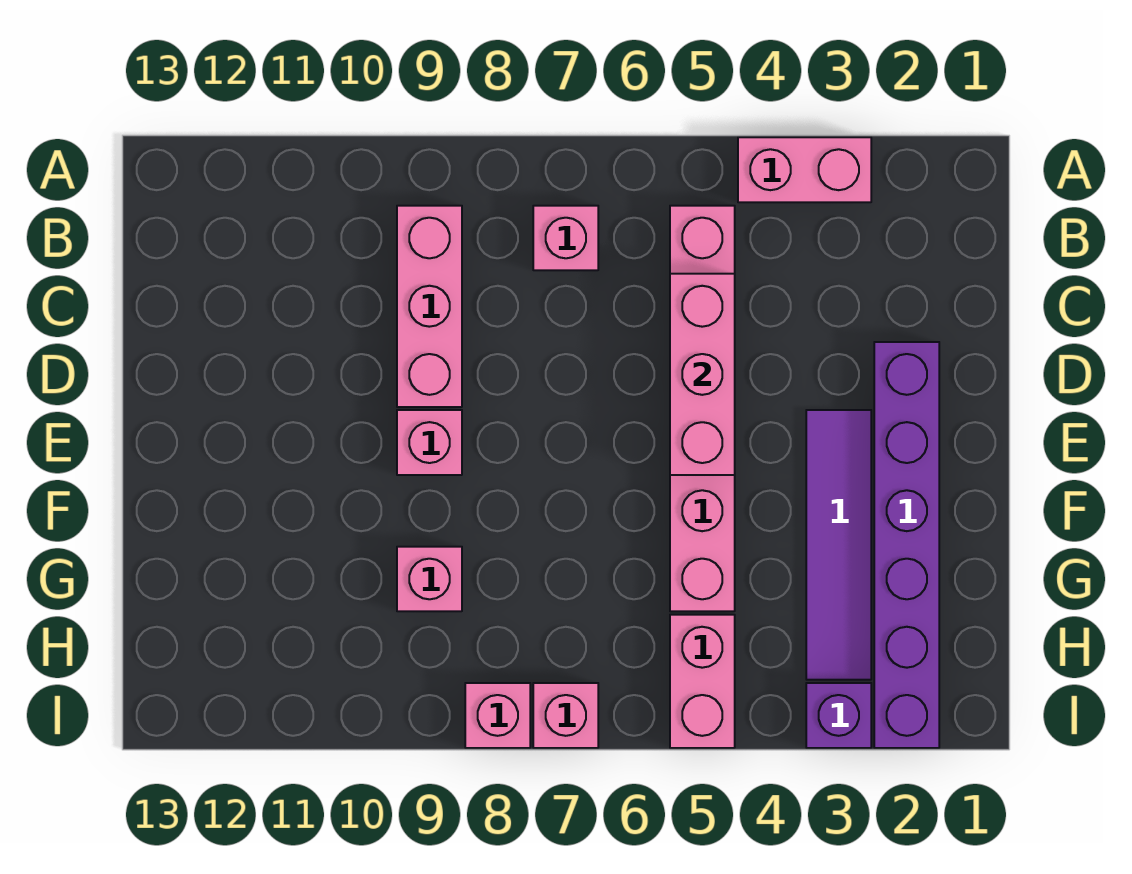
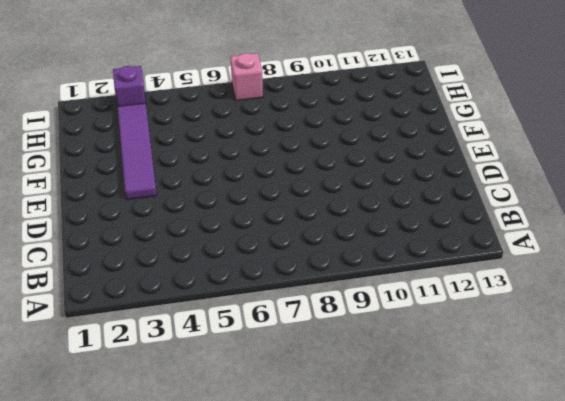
none -> pink 1x2 brick [738,137,871,202]
none -> pink 1x6 brick [670,206,735,611]
none -> pink 1x1 brick [533,206,598,270]

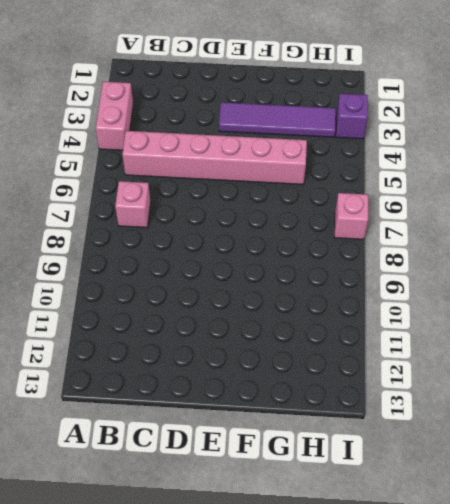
none -> pink 1x3 brick [397,206,462,407]
none -> purple 1x6 brick [874,342,939,748]
none -> pink 1x1 brick [397,410,462,475]

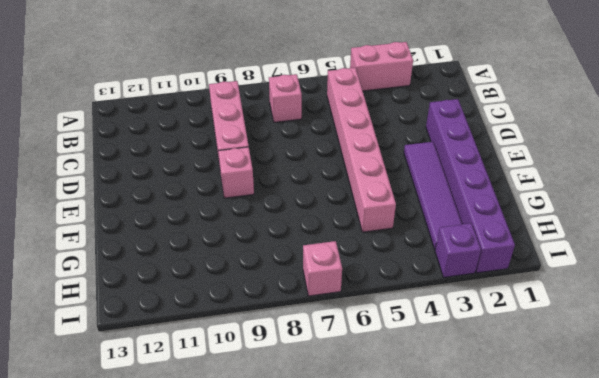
none -> pink 1x1 brick [397,547,462,611]
none -> pink 1x2 brick [670,615,735,748]
none -> pink 1x1 brick [465,683,530,748]

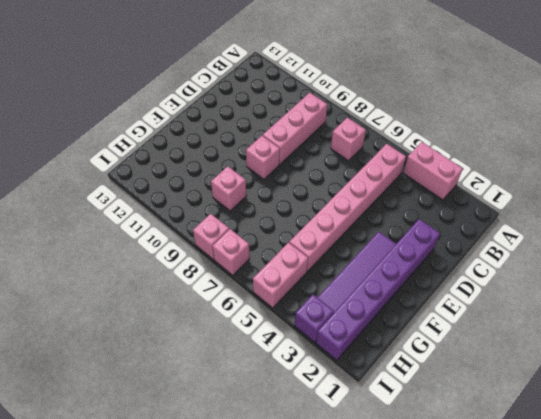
none -> pink 1x3 brick [670,274,735,475]

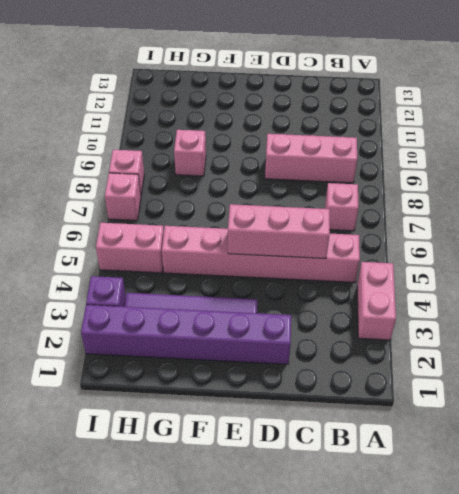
none -> pink 1x1 brick [397,410,462,475]

